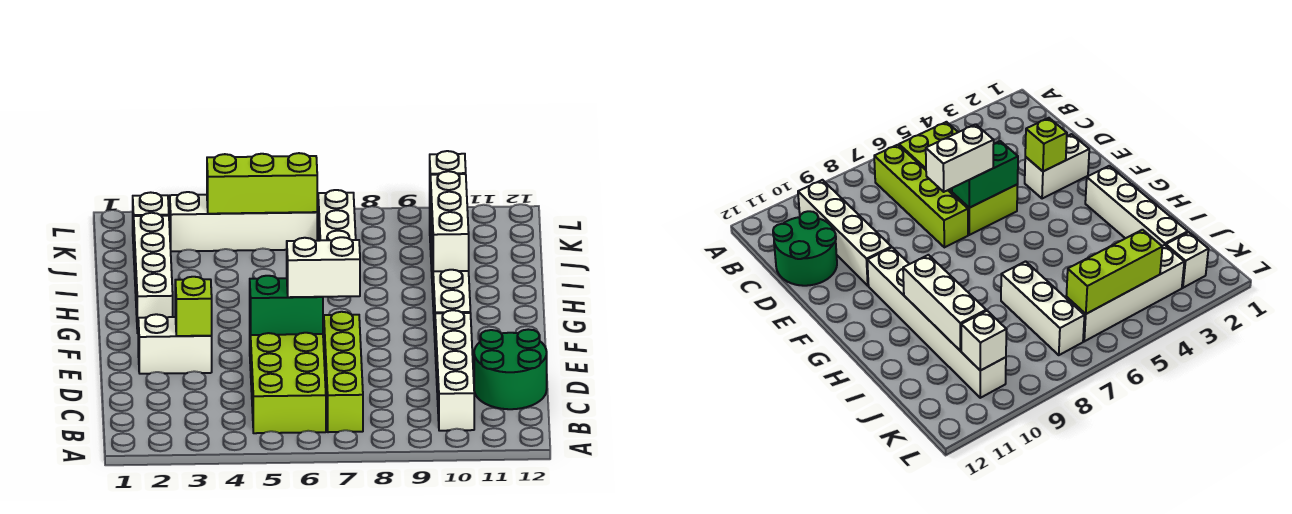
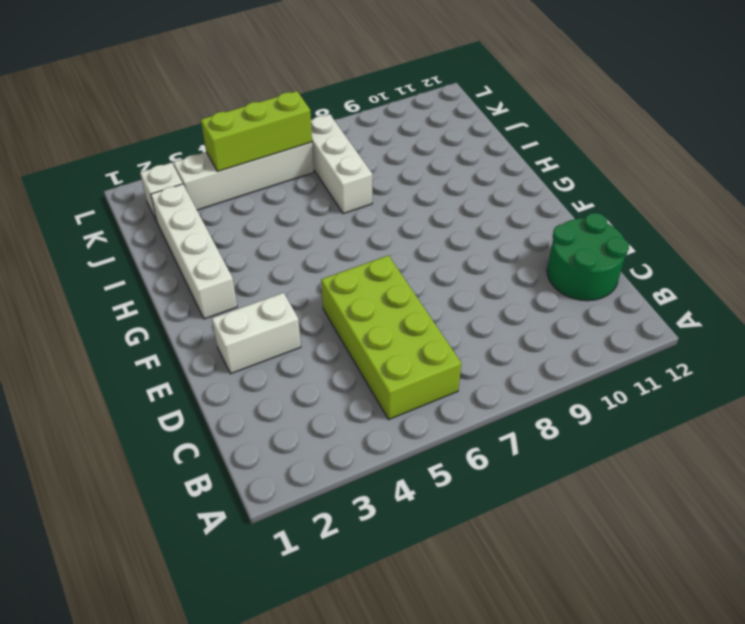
none -> lime 1x4 brick [324,312,363,432]
none -> white 1x4 brick [435,310,474,431]
none -> white 1x6 brick [430,213,470,335]

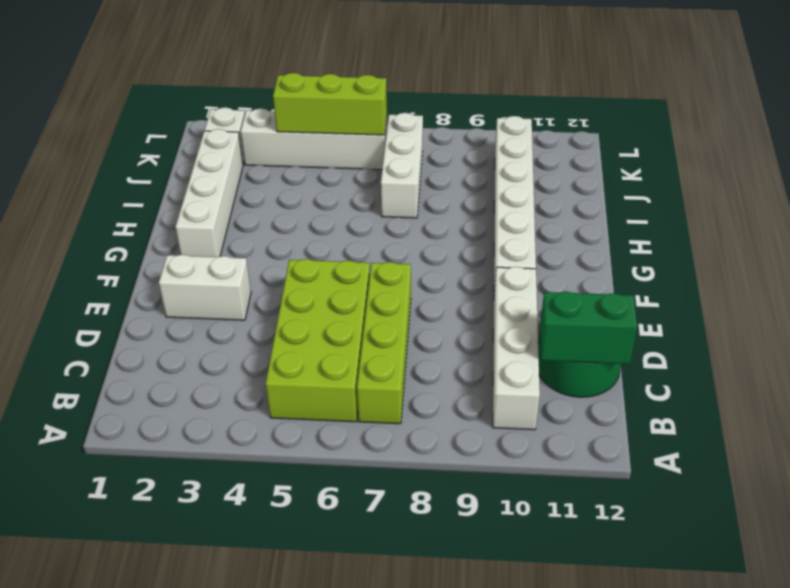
green 1x2 brick [540,292,637,364] -> green 1x2 brick moved to [250,276,323,335]
none -> lime 1x1 brick [175,277,212,336]
none -> white 1x3 brick [430,171,469,271]
none -> white 1x1 brick [430,151,466,175]

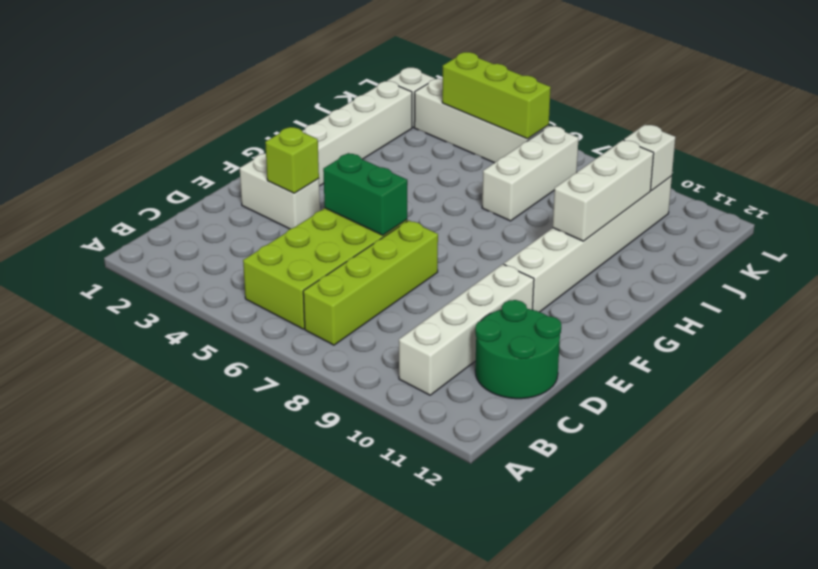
none -> white 1x2 brick [287,237,360,297]

